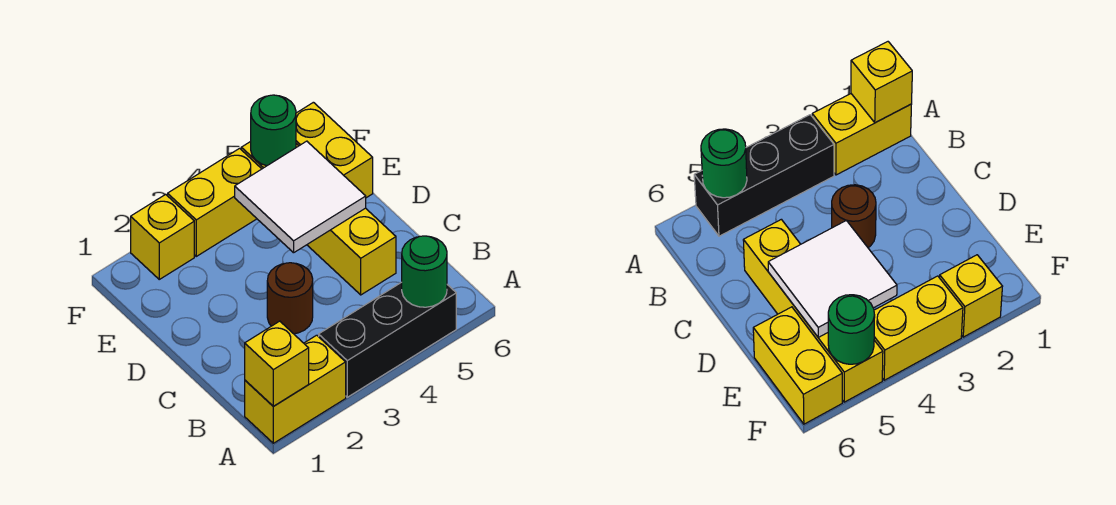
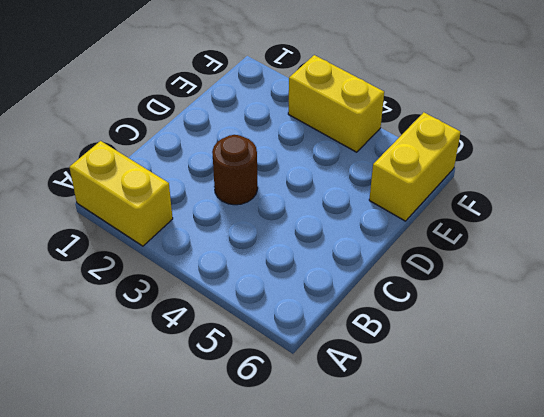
none -> black 1x3 brick [319,282,456,397]
none -> yellow 1x4 brick [241,142,396,295]

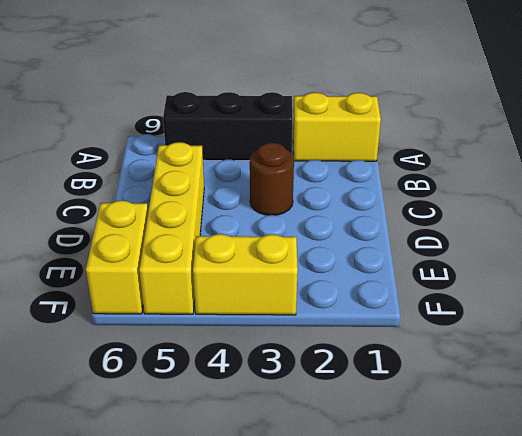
none -> yellow 1x1 brick [131,194,194,279]
none -> yellow 1x1 brick [245,321,309,406]

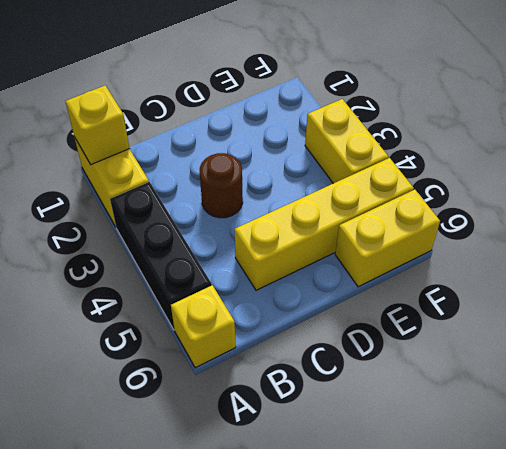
yellow 1x1 brick [171,285,236,368] -> yellow 1x1 brick moved to [131,194,194,279]
none -> green 1x1 round brick [402,236,447,307]
none -> white 2x2 tile [235,141,366,253]

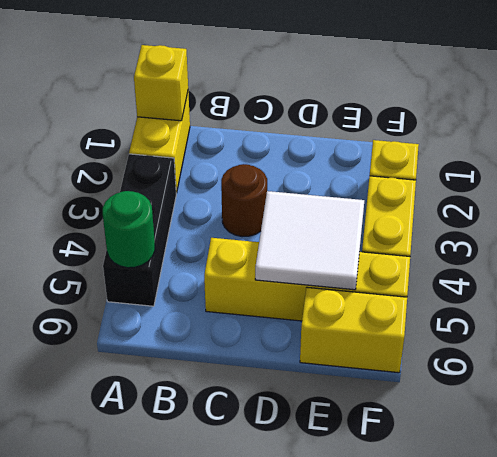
none -> green 1x1 round brick [251,95,296,166]

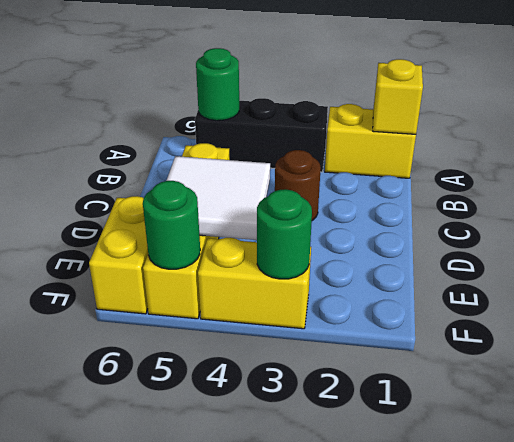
green 1x1 round brick [257,189,312,279] -> none
none -> yellow 1x1 brick [131,194,194,279]

